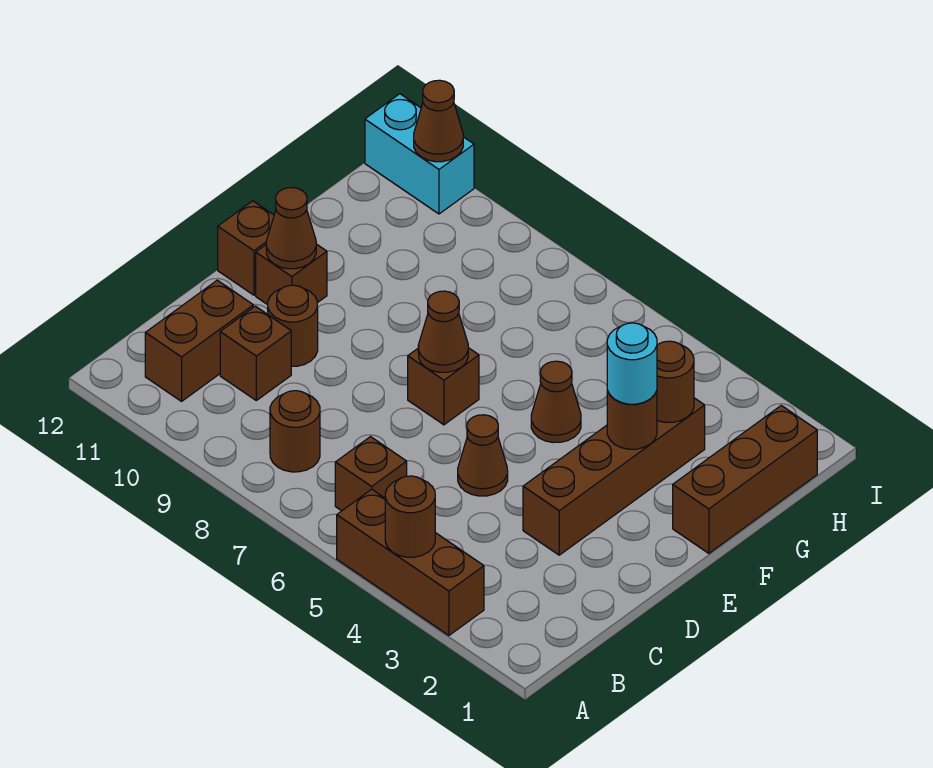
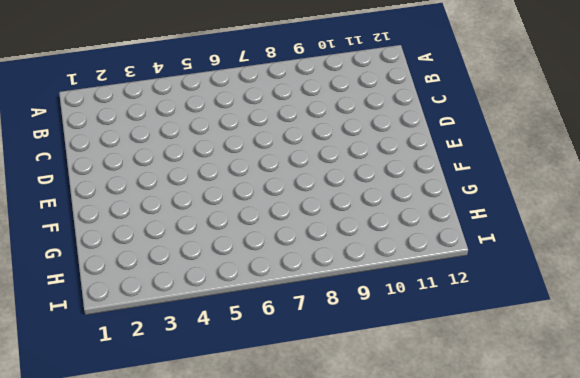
none -> brown 1x3 brick [337,489,484,635]
none -> brown 1x1 brick [335,437,407,511]
none -> brown 1x1 round brick [270,391,320,472]

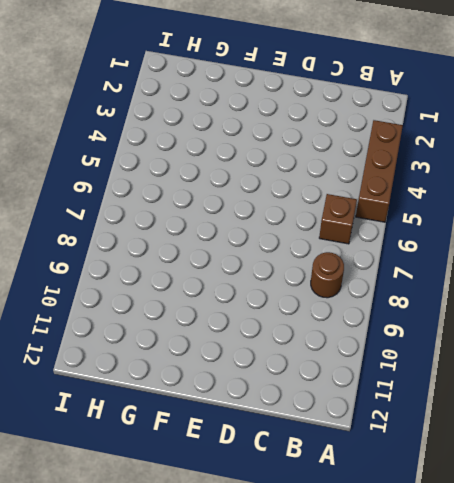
none -> brown 1x2 brick [145,280,253,401]
none -> brown 1x1 brick [220,306,291,400]
none -> brown 1x4 brick [523,398,705,555]

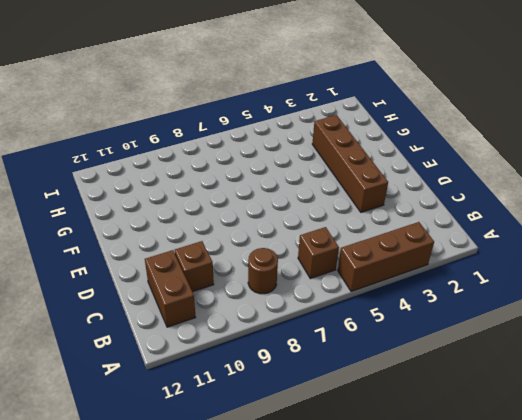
none -> brown 1x1 cone [458,415,508,496]
none -> brown 1x1 round brick [268,285,318,366]
none -> brown 1x1 brick [408,348,479,425]

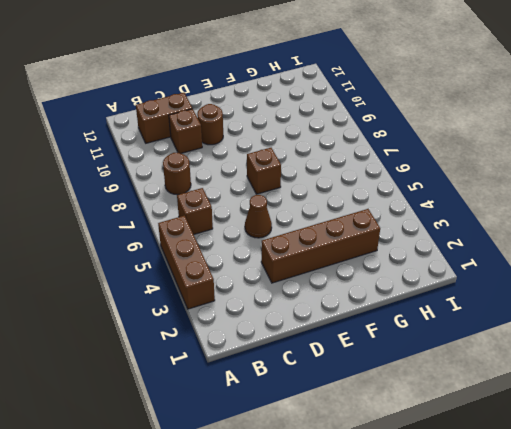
none -> brown 1x1 brick [256,244,327,305]
none -> brown 1x1 brick [218,201,274,295]
none -> brown 1x3 brick [673,406,817,553]

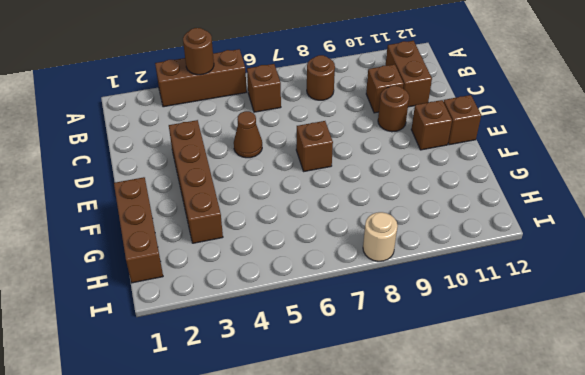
tan 1x1 round brick [363,212,398,261] -> none
none -> brown 1x1 cone [531,361,581,442]
none -> cyan 1x2 brick [365,94,474,214]
none -> brown 1x1 cone [418,291,468,372]

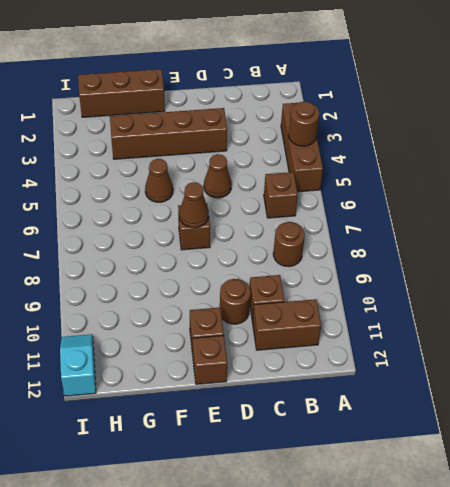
cyan 1x2 slope [60,334,96,396] -> cyan 1x2 brick [365,94,474,214]
none -> brown 1x1 cone [266,188,316,269]
none -> brown 1x1 round brick [607,391,657,449]
none -> brown 1x1 round brick [657,341,694,423]

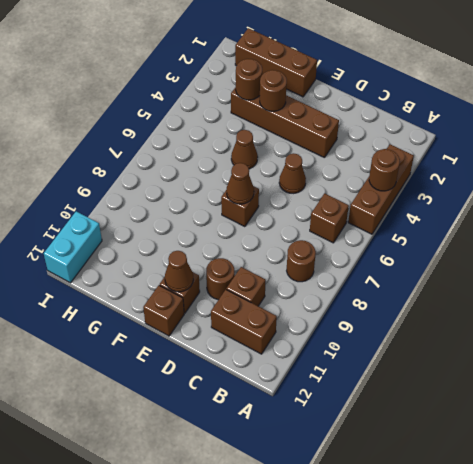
none -> brown 1x1 cone [414,80,463,162]
none -> cyan 1x1 round brick [607,323,657,404]

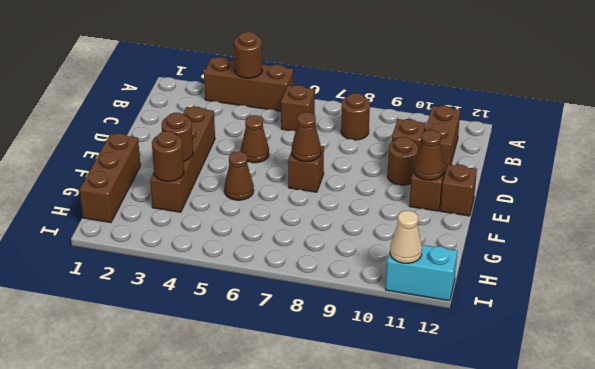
tan 1x1 cone [390,211,422,263] -> brown 1x1 cone [414,80,463,162]
none -> cyan 1x1 round brick [607,323,657,404]

